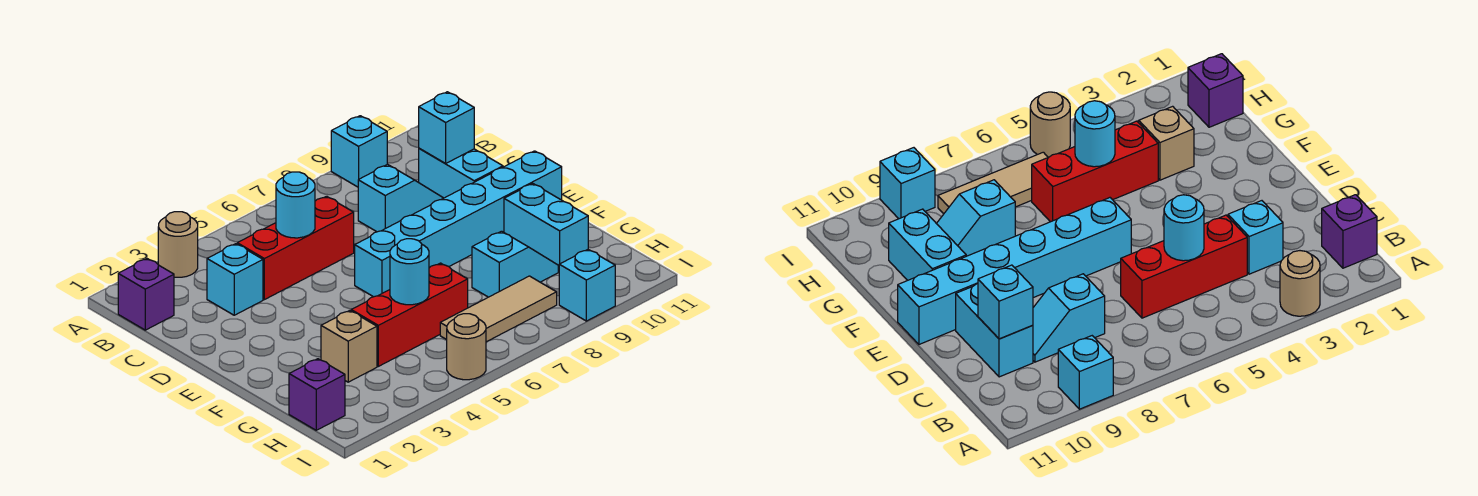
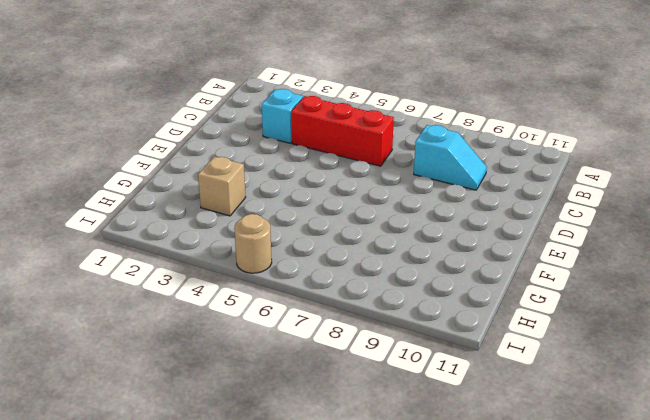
none -> tan 1x1 round brick [158,212,198,277]
none -> cyan 1x1 brick [331,116,387,187]
none -> purple 1x1 brick [118,259,174,330]

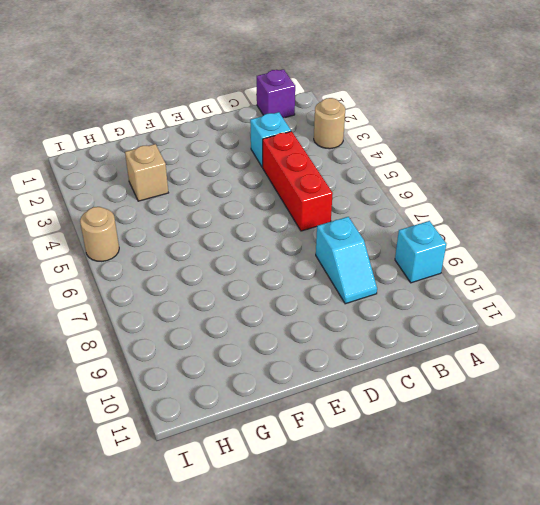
none -> cyan 1x2 brick [419,148,503,198]
none -> cyan 1x6 brick [355,151,562,297]
none -> cyan 1x2 brick [504,184,588,271]

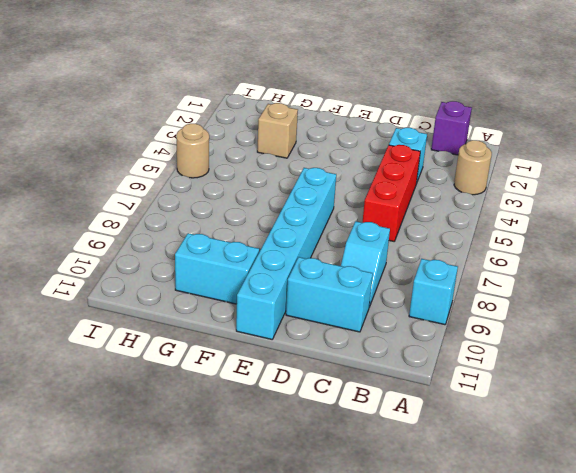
none -> red 1x3 brick [351,263,468,366]
none -> cyan 1x2 slope [472,231,558,297]
none -> purple 1x1 brick [289,359,345,430]

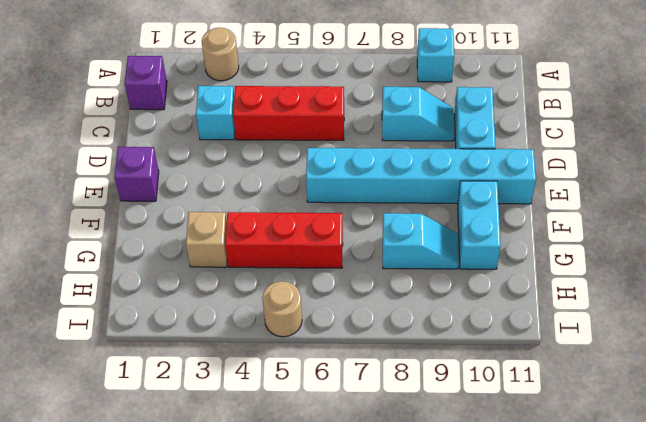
purple 1x1 brick [115,147,159,201] -> purple 1x1 brick moved to [289,359,345,430]
none -> tan 1x3 tile [440,276,557,342]
none -> cyan 1x1 brick [559,249,615,321]
none -> cyan 1x1 round brick [276,172,315,238]

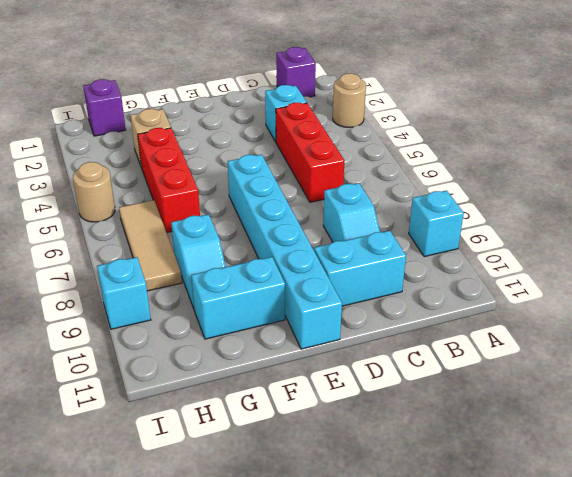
none -> cyan 1x1 round brick [276,172,315,238]
none -> cyan 1x1 brick [419,92,474,164]
none -> cyan 1x1 round brick [390,239,429,305]

